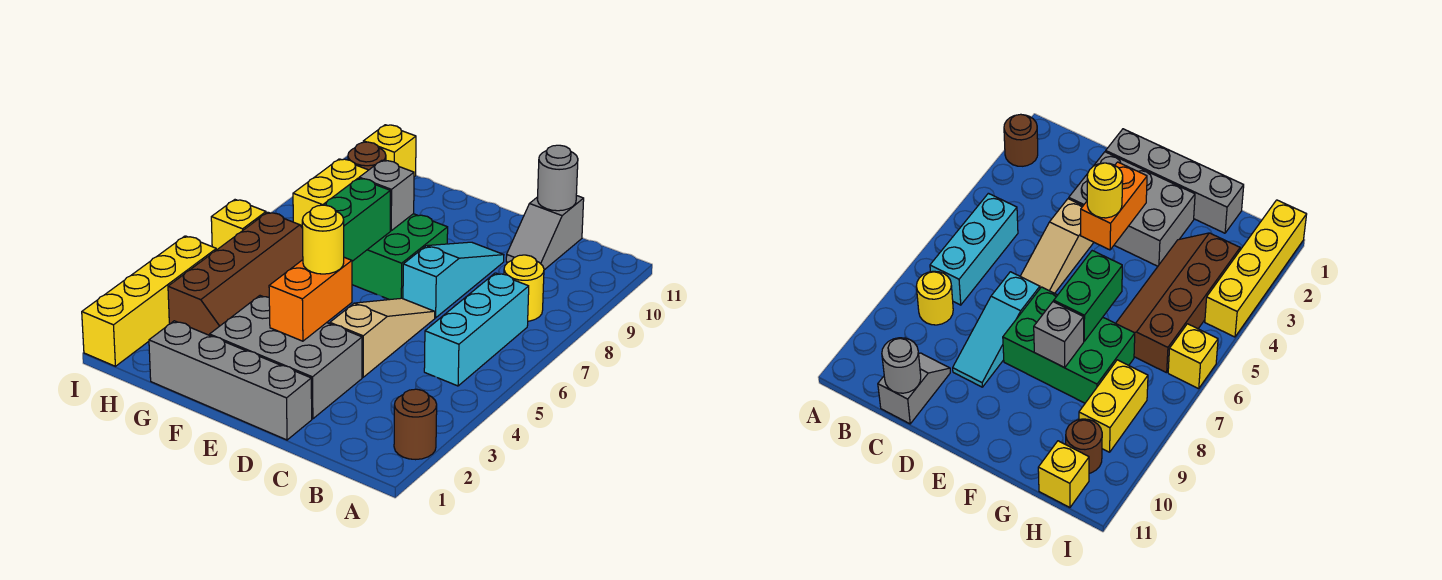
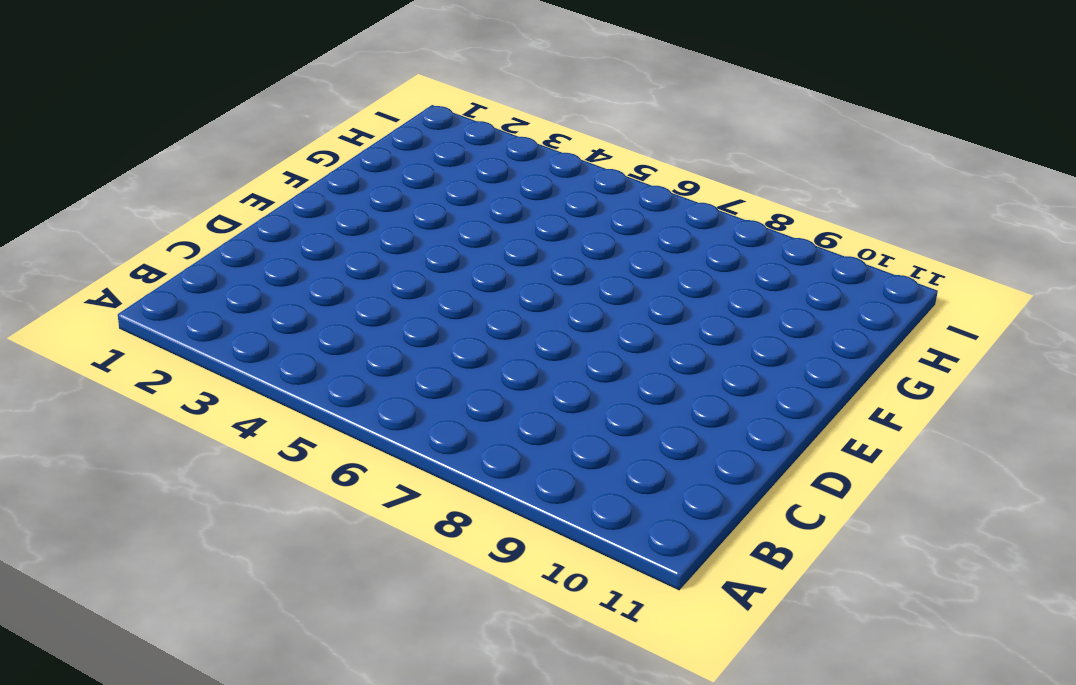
none -> brown 1x1 round brick [394,389,437,460]
none -> cyan 1x3 brick [424,273,529,386]
none -> yellow 1x1 round brick [504,255,544,321]

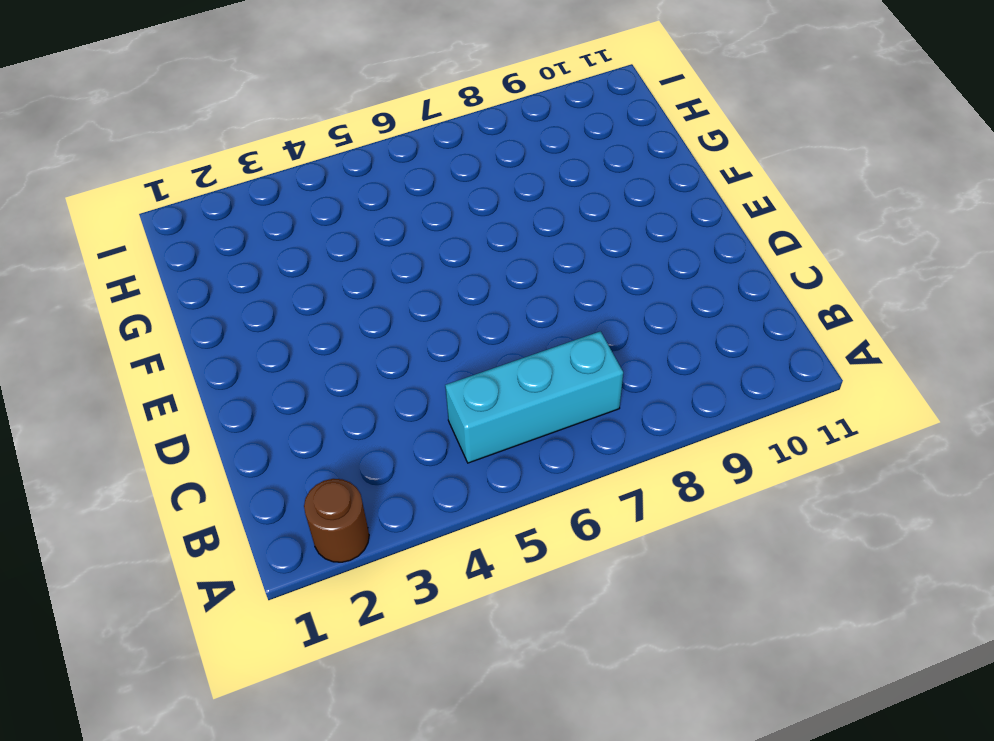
none -> yellow 1x1 round brick [504,255,544,321]
none -> grey 1x2 slope [506,195,584,270]
none -> grey 1x4 brick [149,321,312,440]

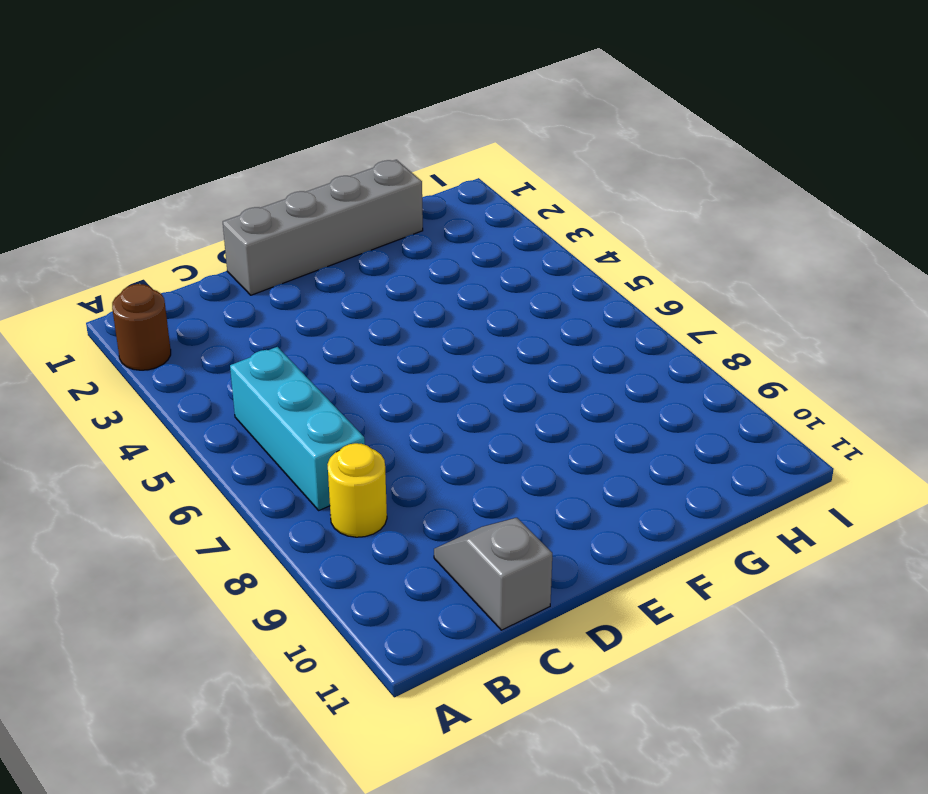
none -> grey 2x3 brick [210,296,362,419]
none -> tan 1x3 slope [330,298,435,377]
none -> cyan 1x3 slope [403,242,504,318]

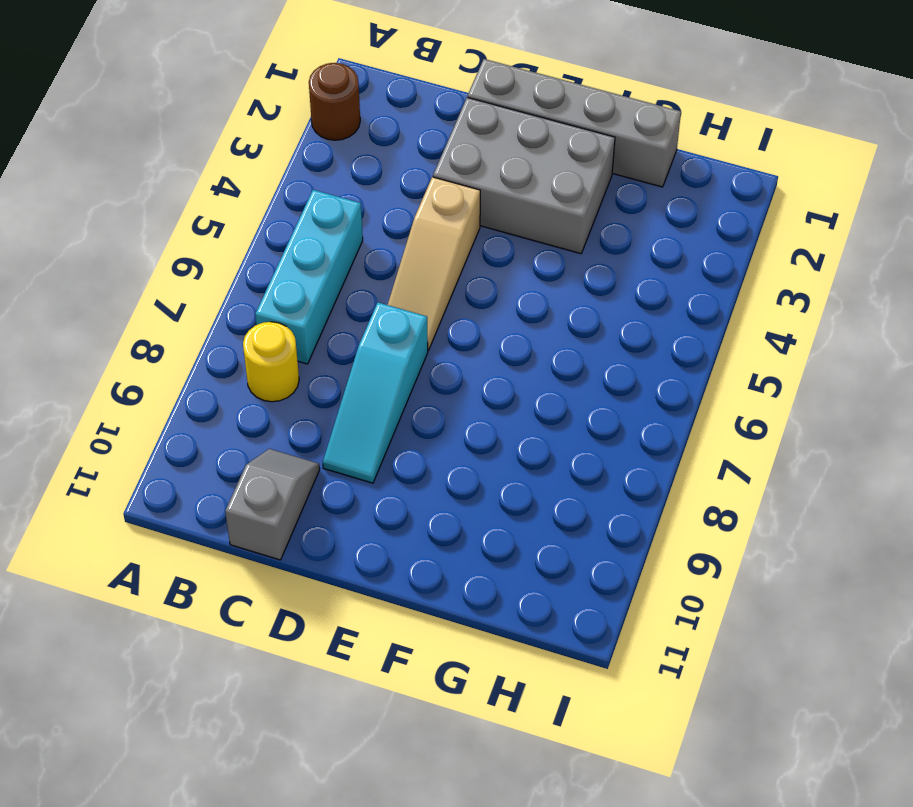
none -> green 2x3 brick [302,214,448,300]
none -> brown 2x4 slope [168,212,303,335]
none -> yellow 1x2 brick [293,159,368,227]

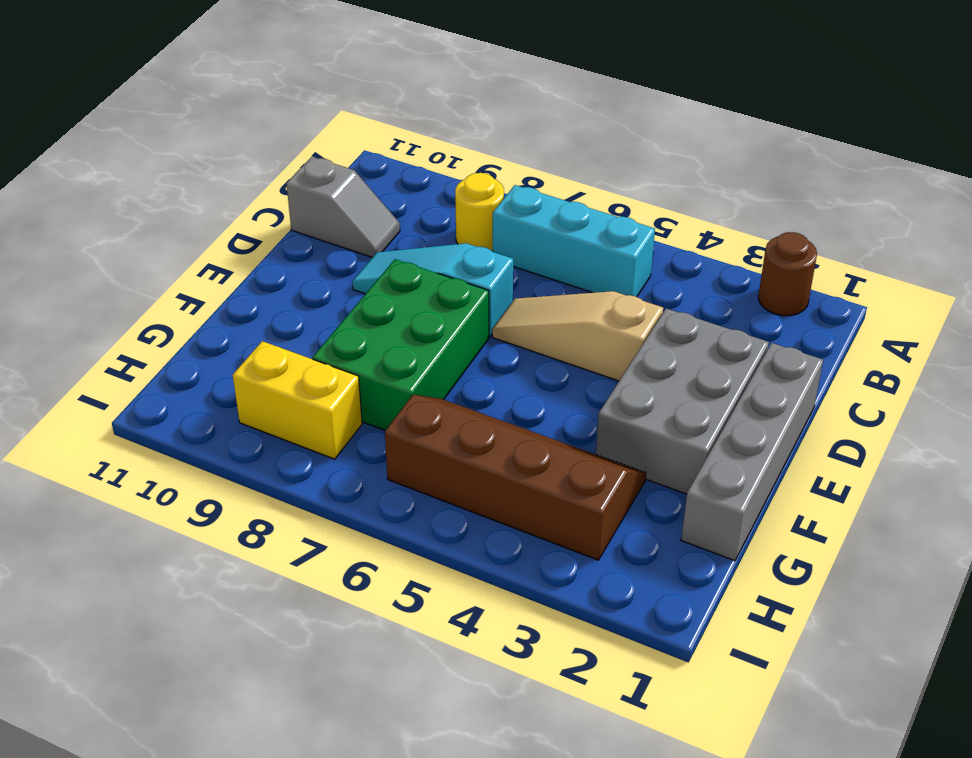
none -> brown 1x1 round brick [348,142,386,170]
none -> yellow 1x1 brick [363,125,416,177]
none -> yellow 1x4 brick [82,236,216,366]

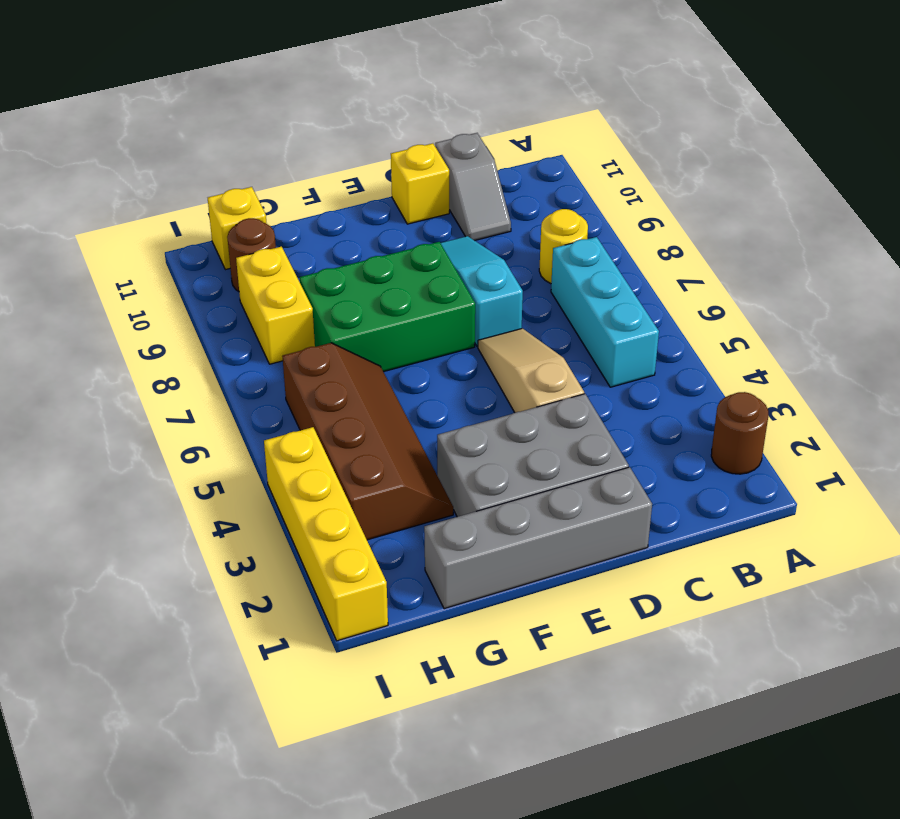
yellow 1x1 brick [391,143,449,224] -> yellow 1x1 brick moved to [211,200,266,250]
none -> grey 1x1 round brick [537,145,578,211]
none -> orange 1x2 brick [269,257,352,341]
none -> green 1x2 brick [323,178,390,261]

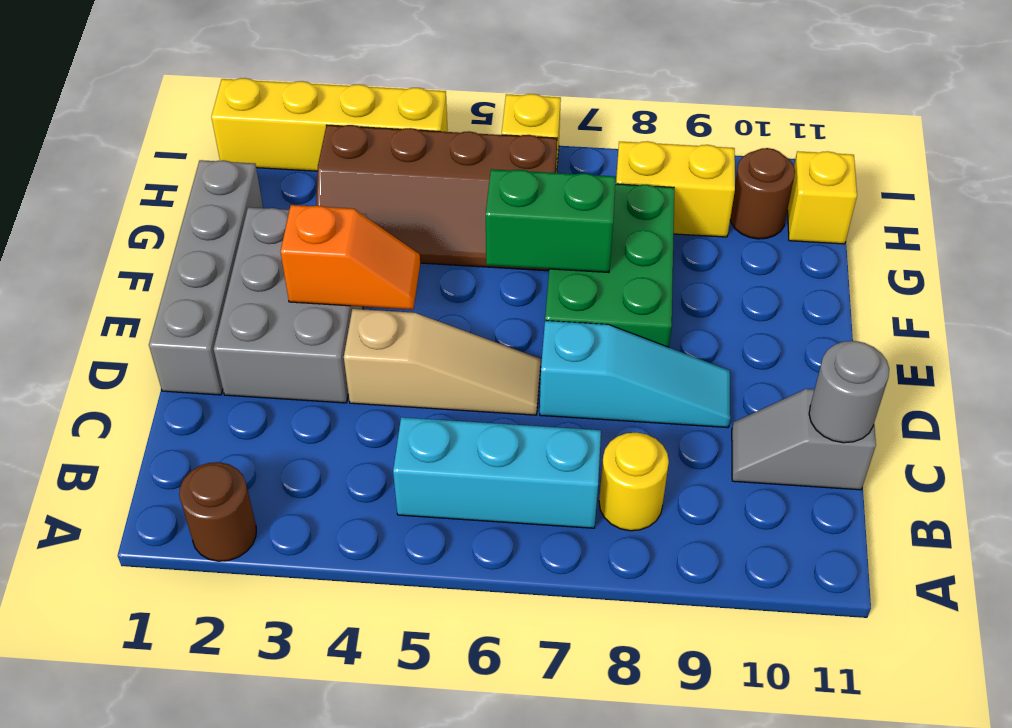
orange 1x2 slope [280,205,420,310] -> orange 1x2 brick [269,257,352,341]
none -> grey 1x1 brick [359,160,414,231]
none -> yellow 1x1 round brick [302,205,344,274]

